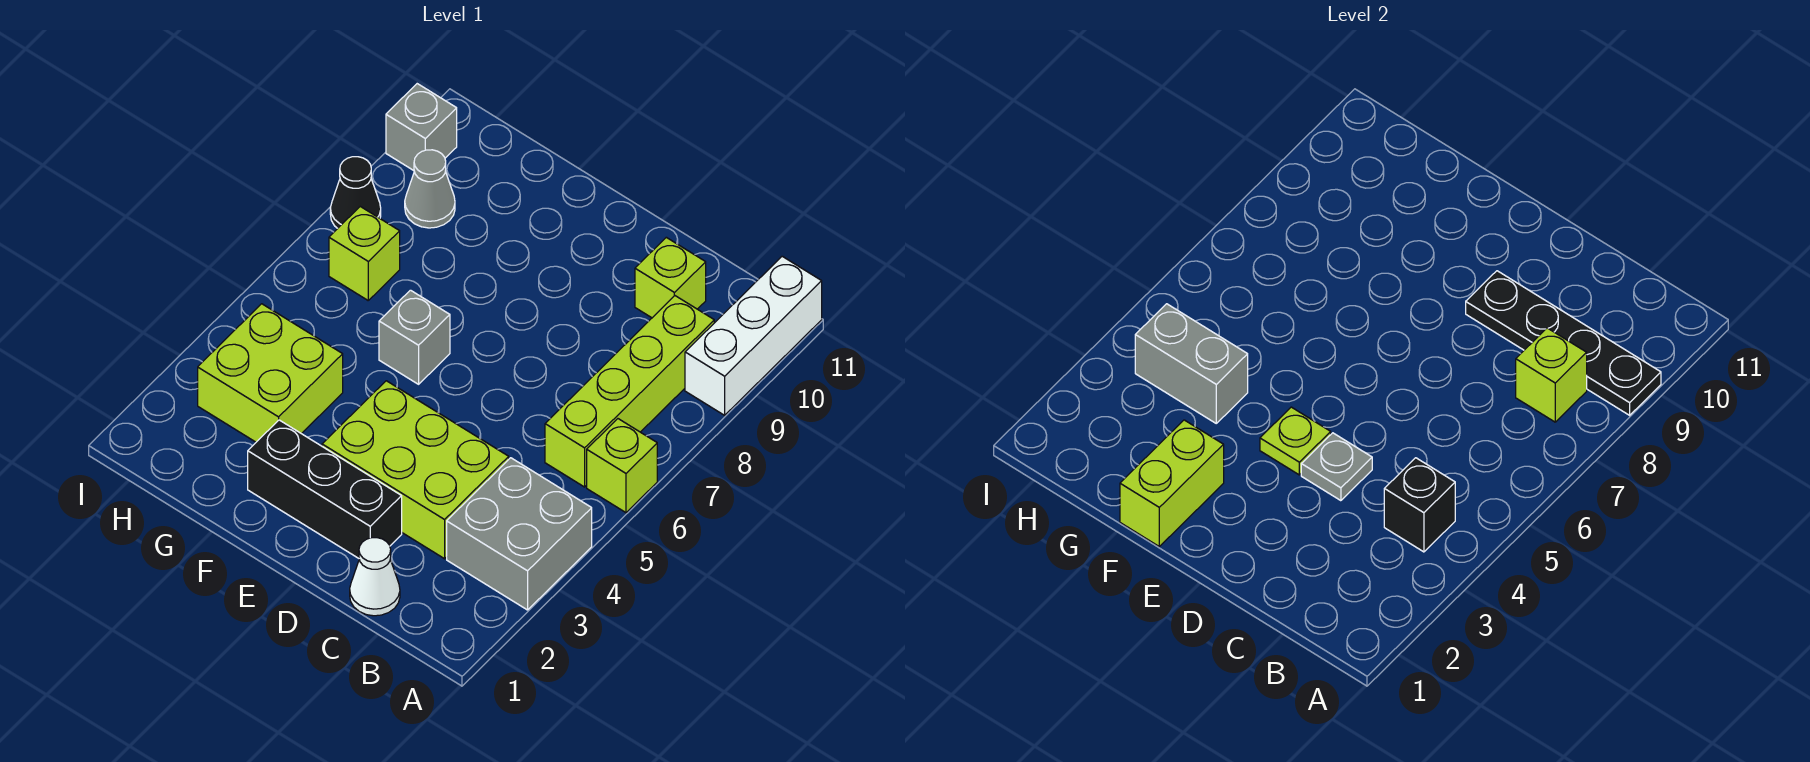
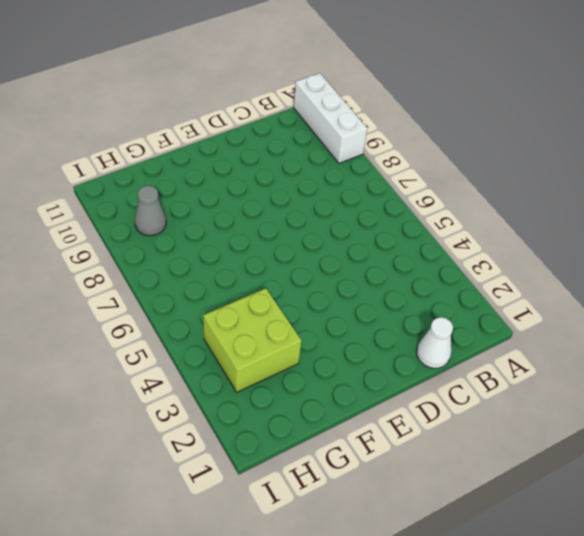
none -> grey 2x2 brick [447,458,592,610]
none -> lime 1x1 brick [587,419,657,513]
none -> lime 1x4 brick [545,296,714,487]

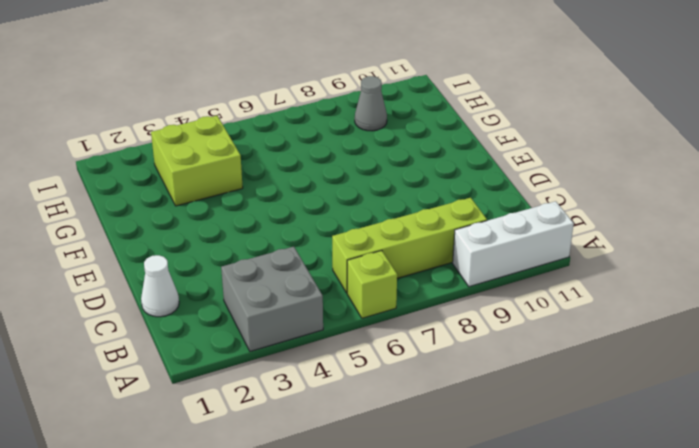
none -> lime 2x3 brick [322,381,509,559]
none -> lime 1x1 brick [635,237,706,318]
none -> black 1x3 brick [248,420,402,558]

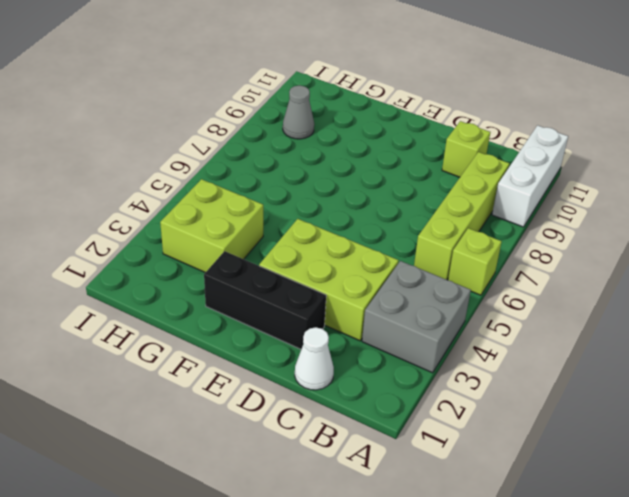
none -> grey 1x1 brick [379,290,450,384]
none -> lime 1x1 brick [329,207,400,300]
none -> black 1x1 cone [330,157,381,228]

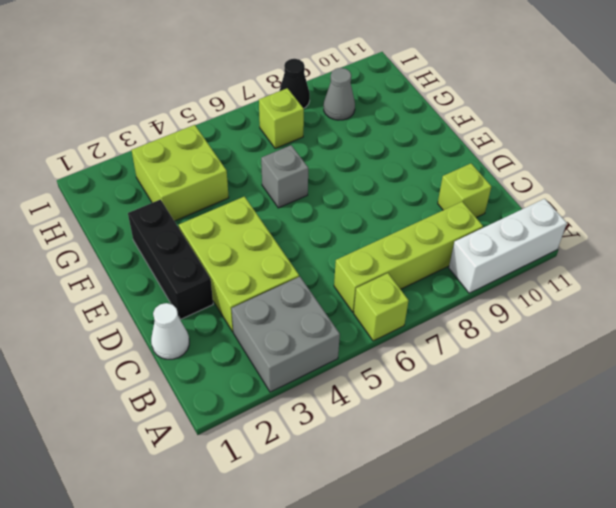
none -> grey 1x1 brick [386,84,457,171]
none -> black 1x4 plate [1466,271,1661,415]
none -> black 1x1 brick [1384,458,1455,552]

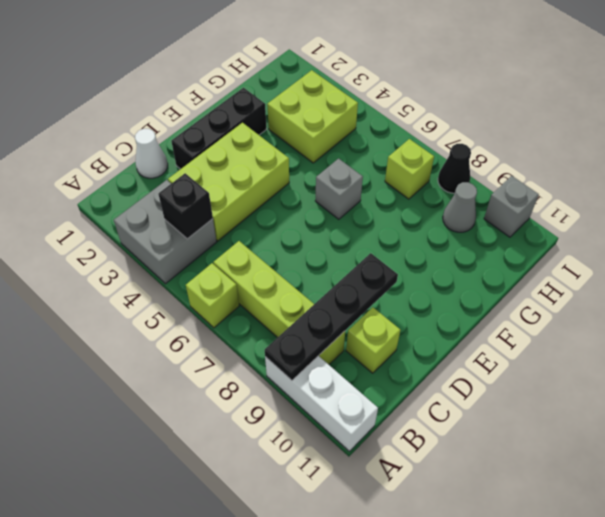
none -> lime 1x1 brick [1516,328,1587,422]
none -> grey 1x1 plate [1301,433,1372,501]
none -> lime 1x1 plate [1260,407,1331,475]

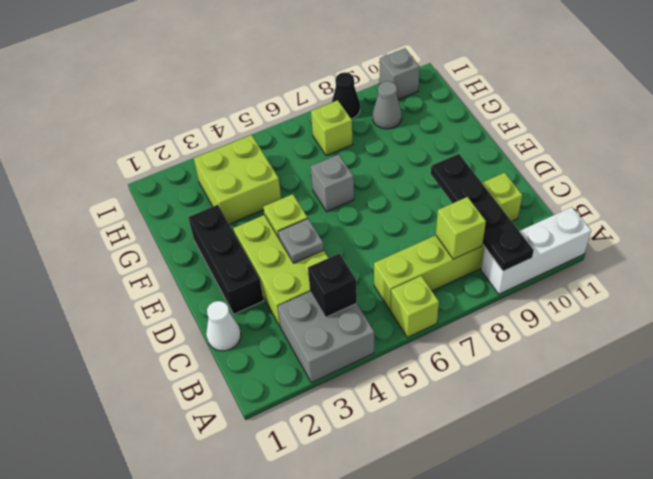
none -> lime 1x2 brick [1120,420,1224,546]
none -> grey 1x2 brick [1135,304,1248,423]

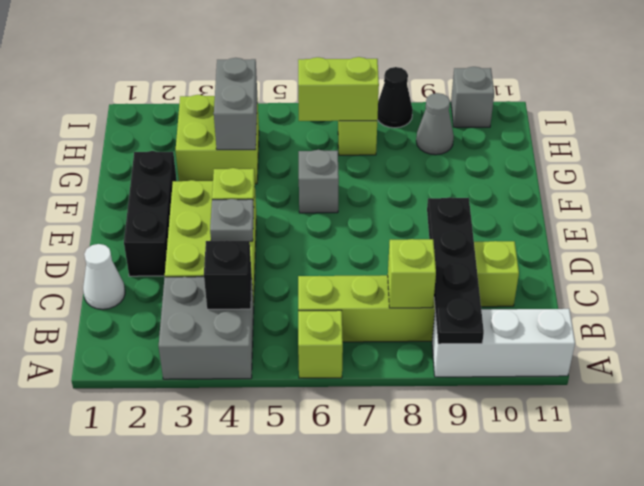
lime 1x2 brick [298,57,379,121] -> lime 1x2 brick moved to [1120,420,1224,546]

